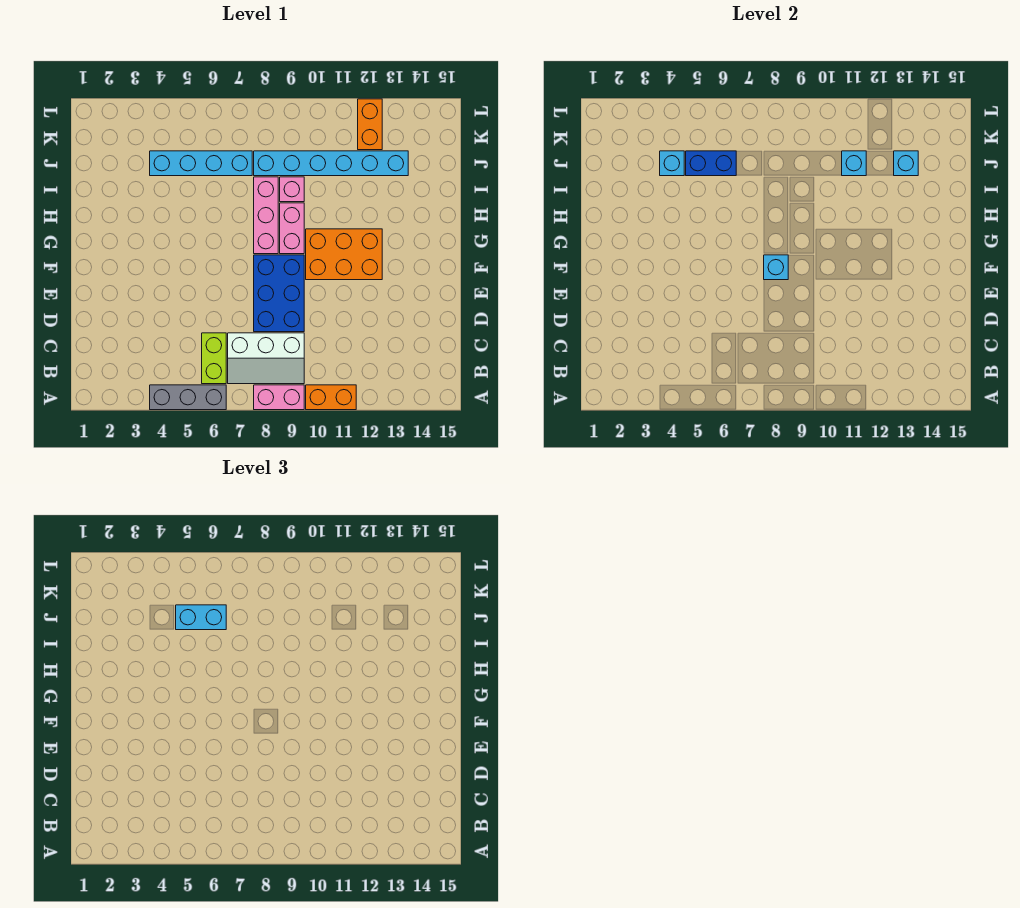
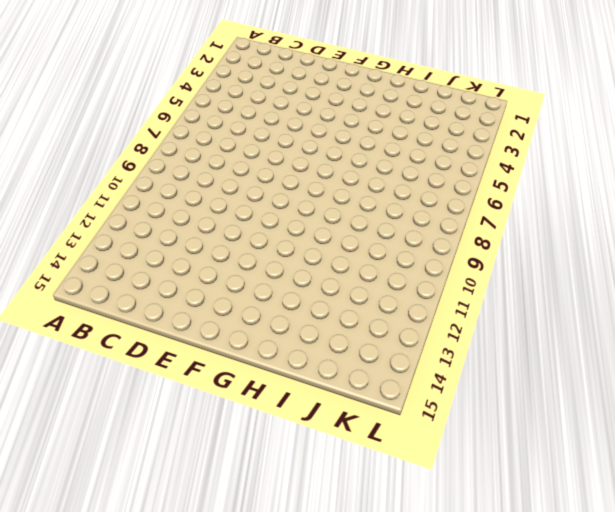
none -> grey 1x3 brick [150,385,226,410]
none -> pink 1x2 brick [254,385,304,410]
none -> orange 1x2 brick [306,385,356,410]

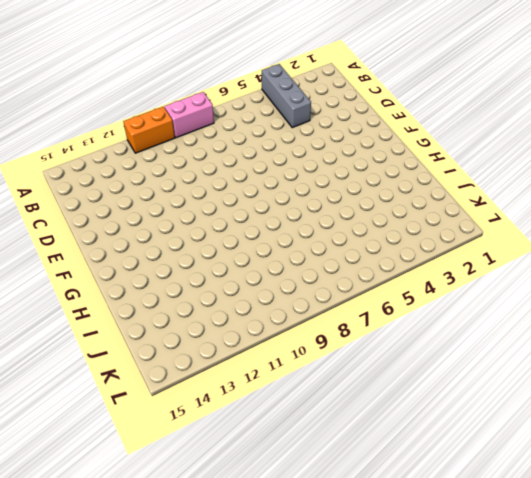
grey 1x3 brick [262,64,311,128] -> grey 1x3 brick turned to [150,385,226,410]
none -> lime 1x2 brick [202,333,226,384]
none -> white 2x3 slope [228,333,304,384]
none -> blue 2x3 brick [254,255,304,332]

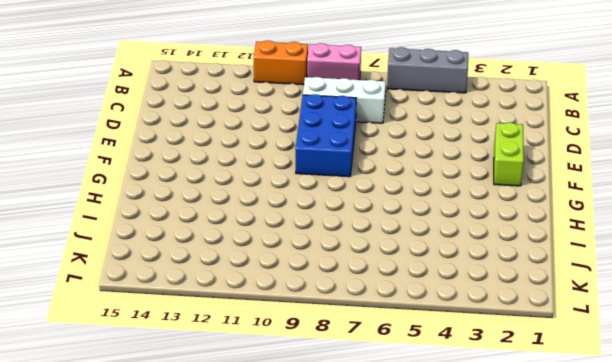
lime 1x2 brick [494,122,524,186] -> lime 1x2 brick moved to [202,333,226,384]
none -> orange 2x3 brick [306,229,382,280]
none -> pink 1x3 brick [254,177,278,254]
none -> pink 1x2 brick [280,203,304,254]

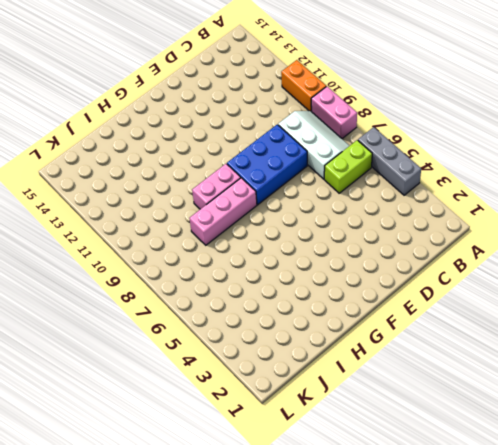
none -> orange 2x3 brick [306,229,382,280]
none -> pink 1x1 brick [280,177,304,202]
none -> cyan 1x4 brick [150,151,252,176]

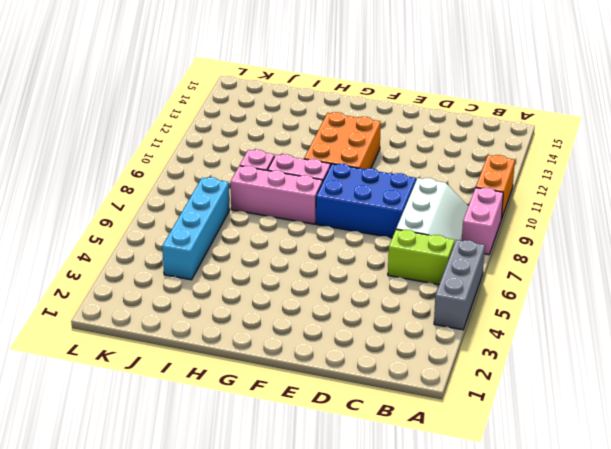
none -> cyan 1x6 brick [254,151,408,176]
none -> orange 1x2 brick [358,99,382,150]
none -> cyan 1x1 brick [764,255,788,280]

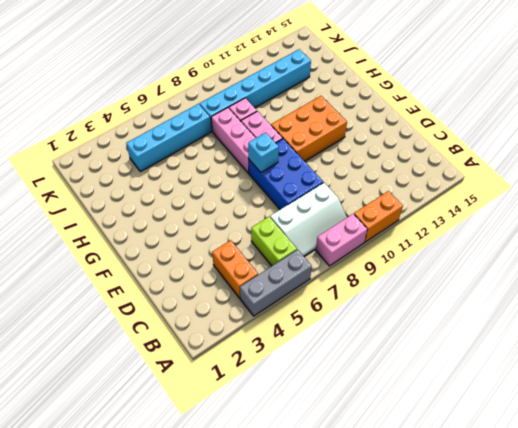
orange 1x2 brick [212,240,258,298] -> orange 1x2 brick moved to [358,99,382,150]
none -> cyan 1x1 brick [660,151,684,176]
none -> blue 1x2 brick [686,151,736,176]
none -> cyan 1x1 brick [842,151,866,176]

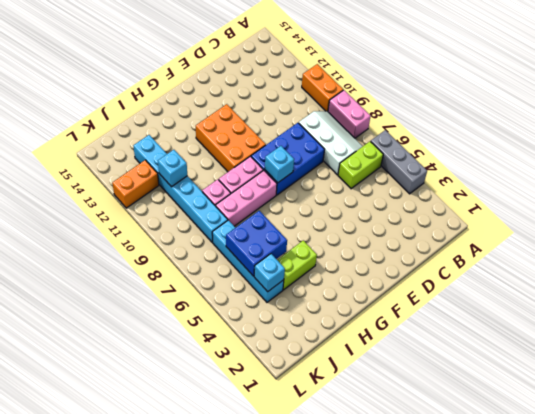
lime 1x2 brick [278,240,317,290] -> none
blue 2x2 brick [226,211,287,276] -> blue 1x2 brick [686,151,736,176]
none -> cyan 1x1 brick [894,151,918,176]
none -> cyan 1x2 brick [176,605,226,630]

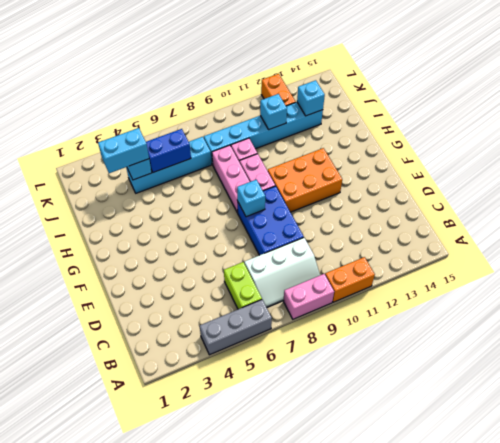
cyan 1x2 brick [98,128,149,173] -> cyan 1x2 brick moved to [176,605,226,630]

